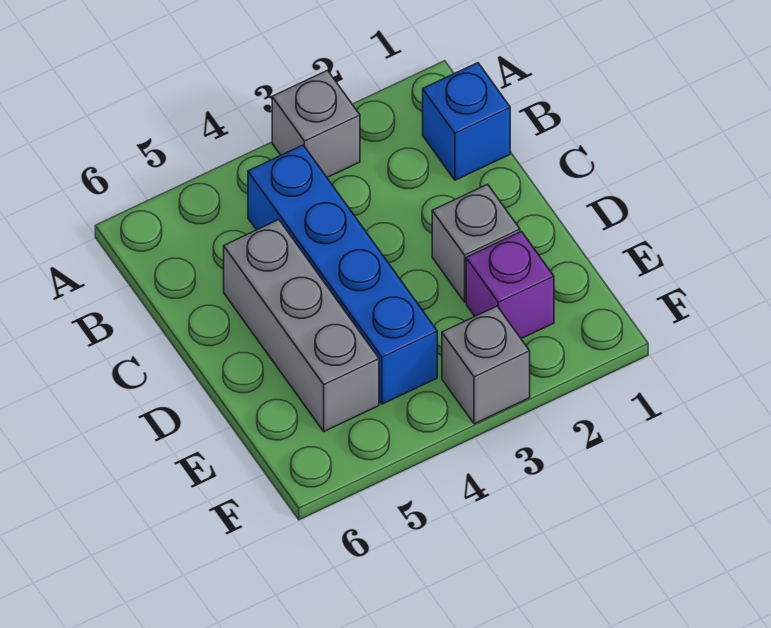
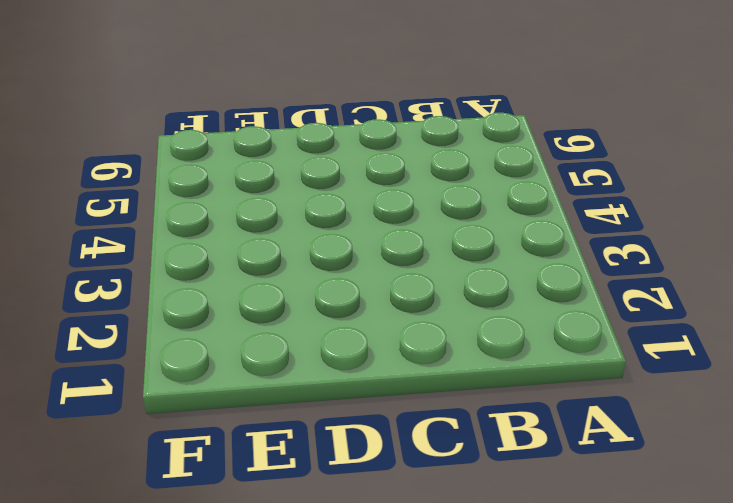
none -> grey 1x1 brick [272,70,360,177]
none -> blue 1x1 brick [423,63,510,180]

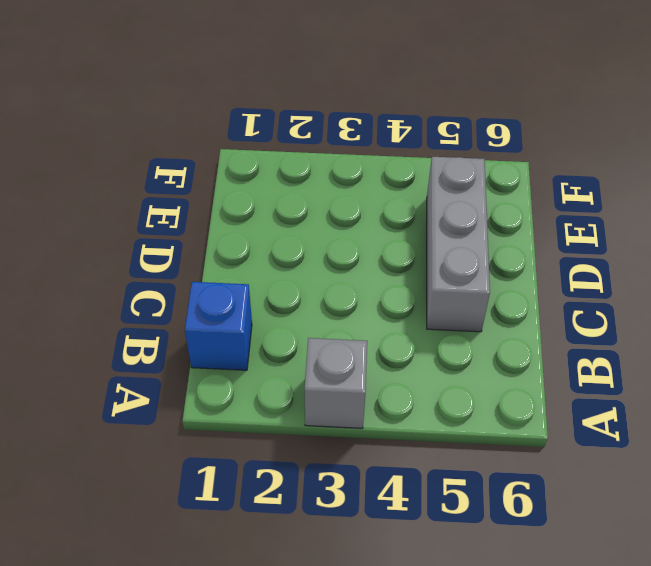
none -> blue 1x4 brick [248,145,437,404]
none -> grey 1x1 brick [432,184,520,302]

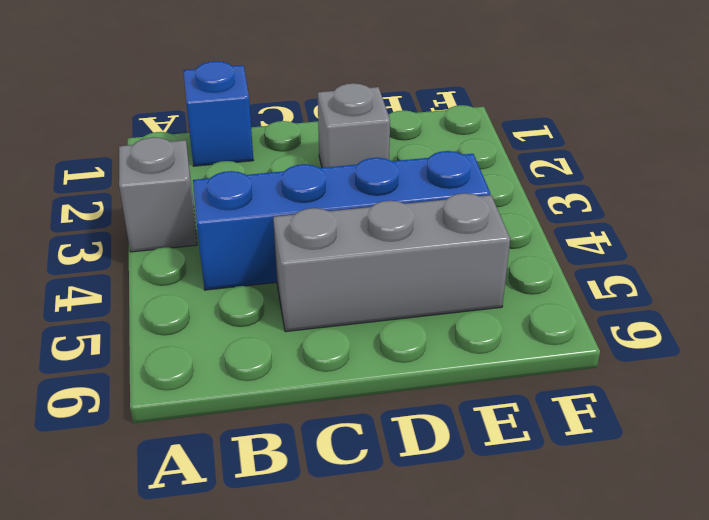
none -> purple 1x1 brick [466,232,554,339]
none -> grey 1x1 brick [442,306,530,424]

